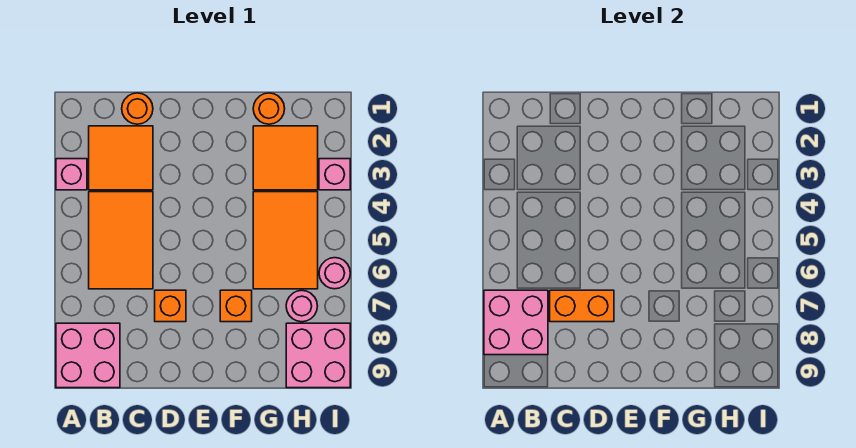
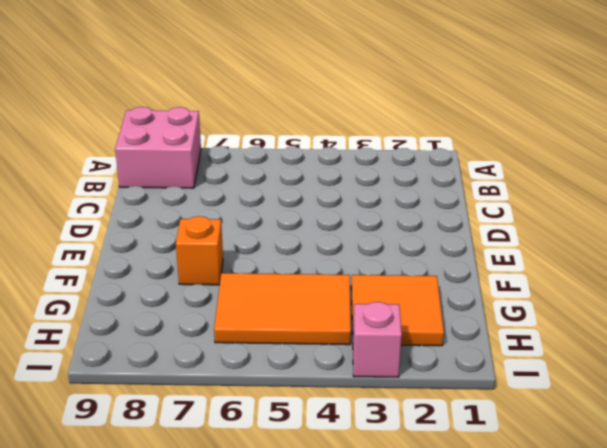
none -> pink 1x1 brick [56,159,87,190]
none -> orange 2x2 tile [89,126,153,190]
none -> orange 2x3 tile [89,192,153,289]

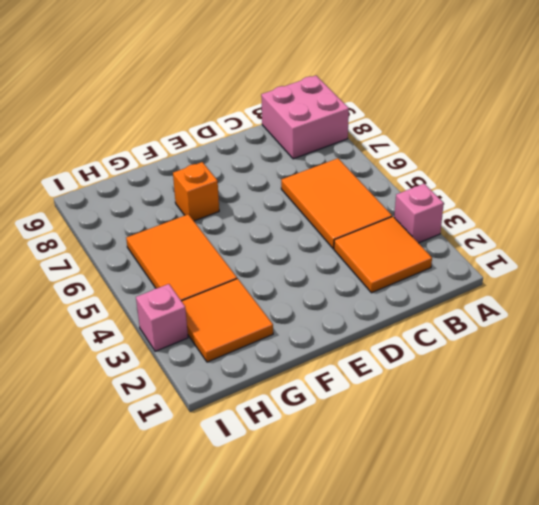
none -> orange 1x1 round brick [122,93,153,124]
none -> orange 1x1 brick [155,290,186,322]
none -> orange 1x1 round brick [253,93,285,124]

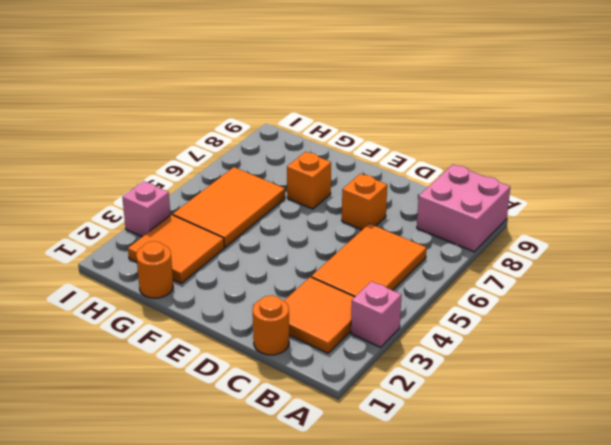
none -> pink 1x1 round brick [286,290,317,322]
none -> pink 2x2 brick [286,323,350,388]
none -> pink 1x1 round brick [319,258,350,289]

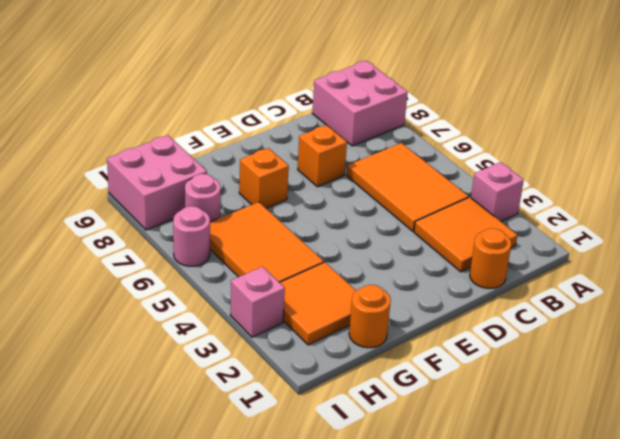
none -> pink 2x2 brick [484,290,548,355]
none -> orange 1x2 brick [550,290,614,322]

